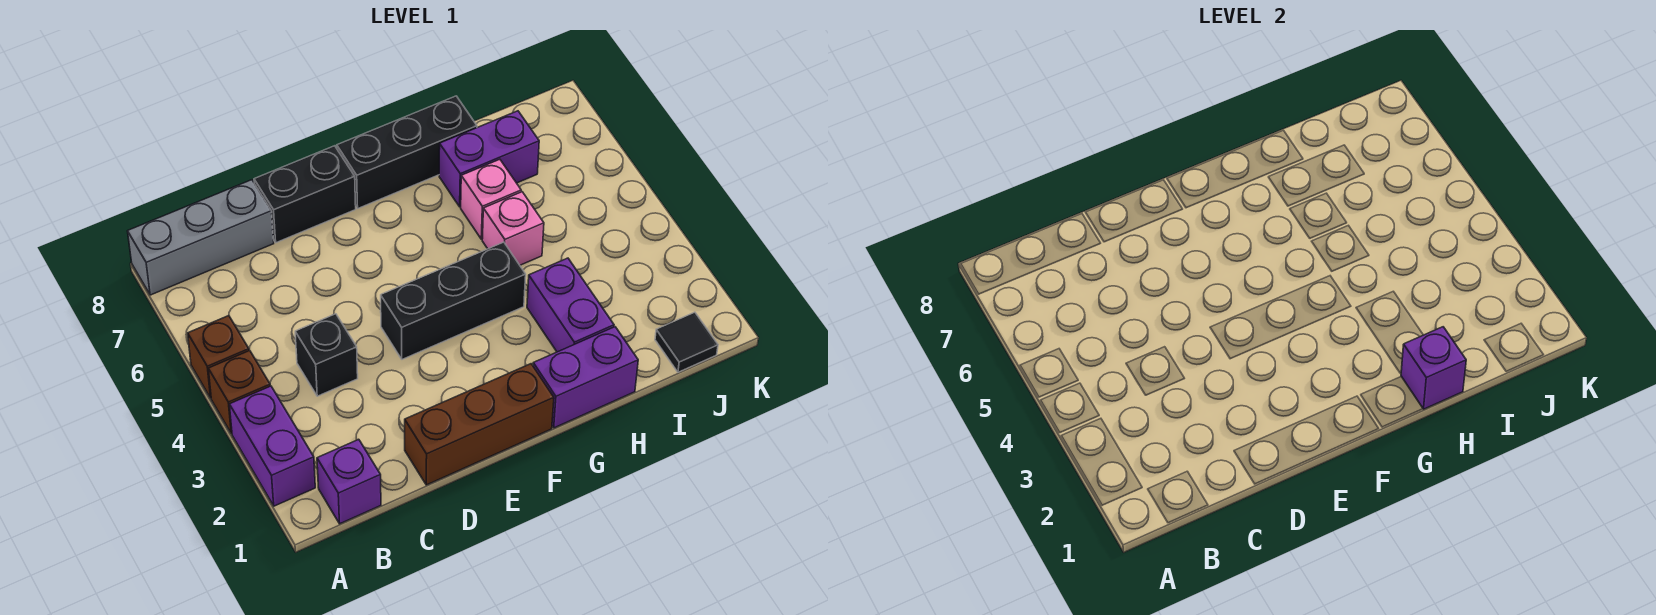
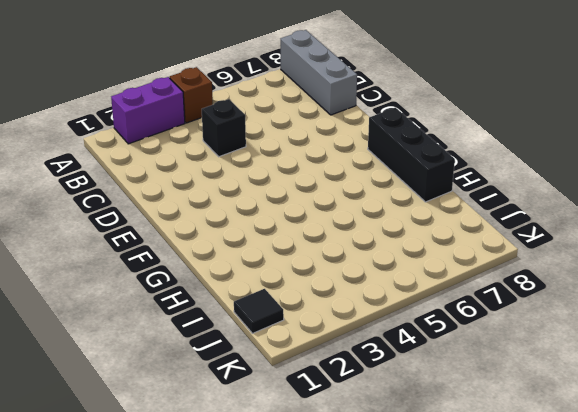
none -> brown 1x1 brick [188,316,249,398]
none -> purple 1x1 brick [317,439,381,524]
none -> brown 1x3 brick [405,364,554,485]

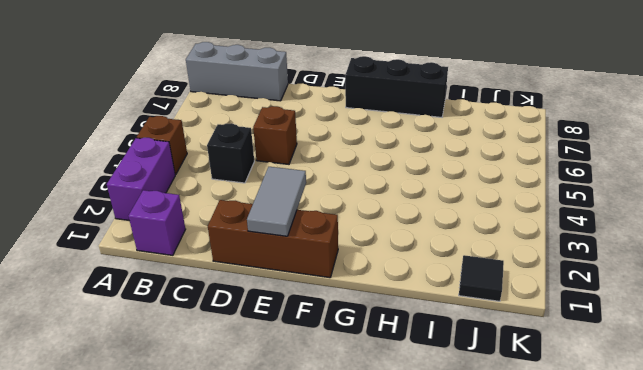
brown 1x1 brick [253,106,297,164] -> brown 1x1 brick moved to [188,316,249,398]
grey 1x2 tile [247,167,306,236] -> none
none -> black 1x2 brick [254,146,356,243]
none -> black 1x3 brick [381,242,526,359]
none -> purple 1x2 brick [533,327,638,428]

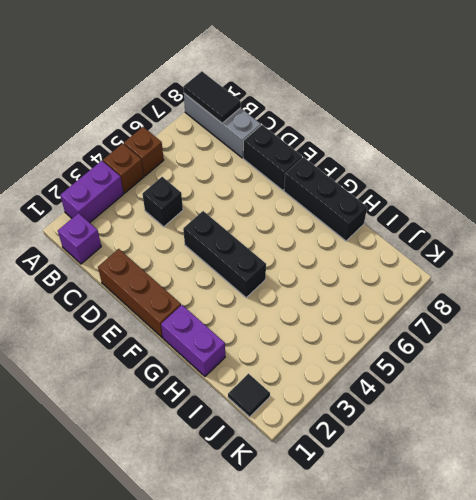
black 1x2 tile [183,71,241,123] -> none
none -> purple 1x2 brick [527,258,614,352]
none -> pink 1x1 brick [482,192,544,265]
none -> pink 1x1 brick [461,159,521,239]

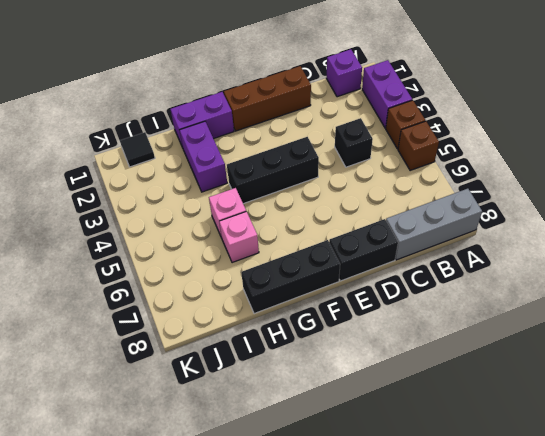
none -> purple 1x2 brick [439,111,539,207]
none -> purple 1x1 brick [1401,327,1466,409]

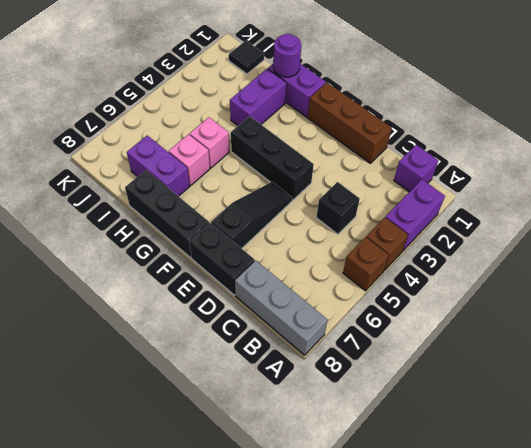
black 1x3 slope [211,182,293,249] -> none
purple 1x1 round brick [273,34,301,77] -> purple 1x1 brick [1401,327,1466,409]

